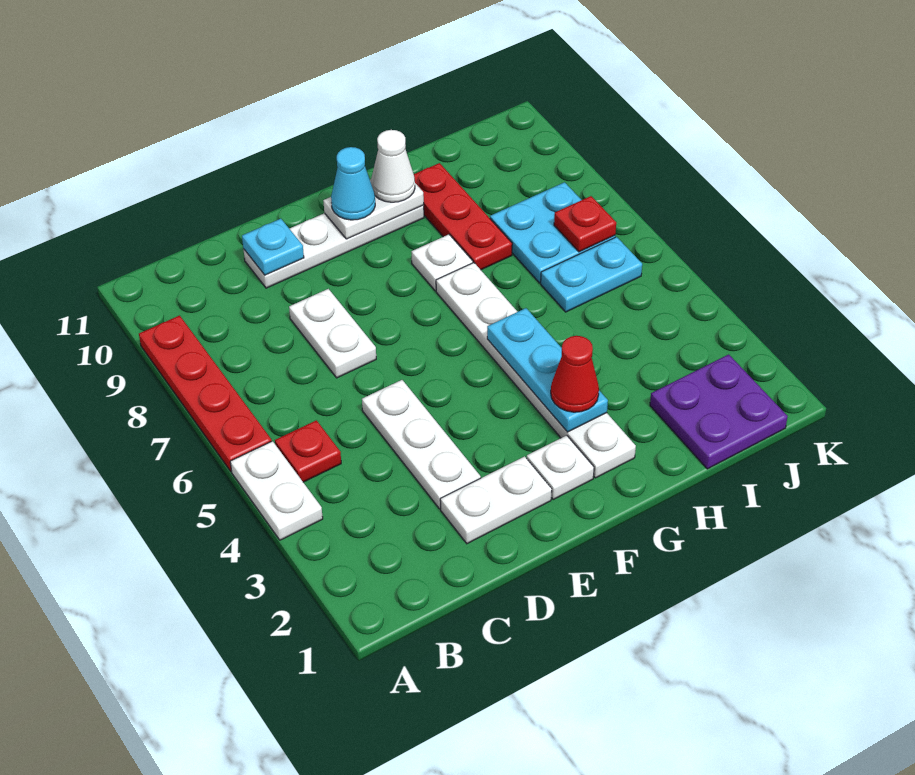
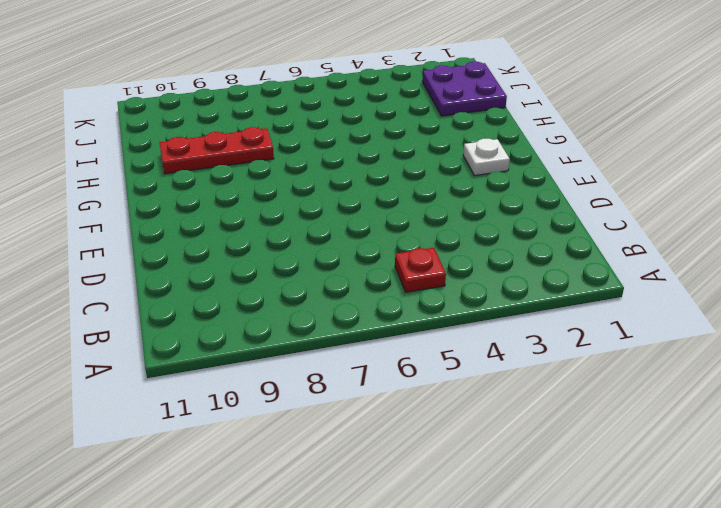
none -> white 1x2 plate [230,441,323,540]
none -> red 1x4 plate [139,316,272,471]
none -> white 1x2 plate [440,456,552,544]

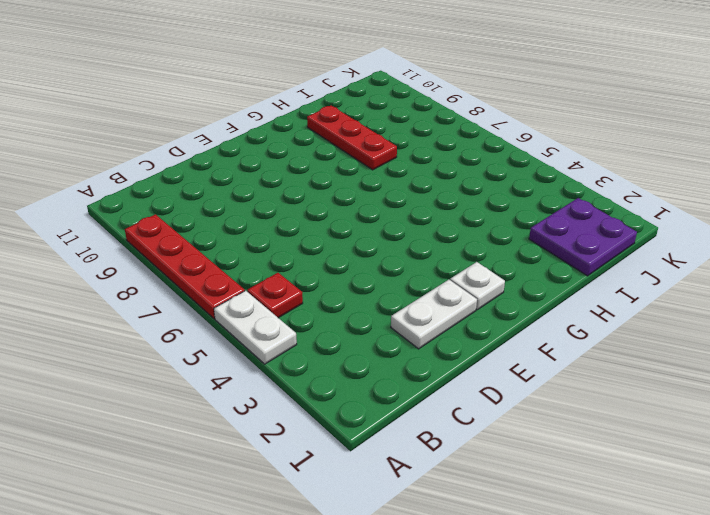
none -> white 1x3 plate [362,380,481,509]
none -> white 1x2 plate [289,289,376,378]
none -> white 1x4 plate [243,205,424,288]

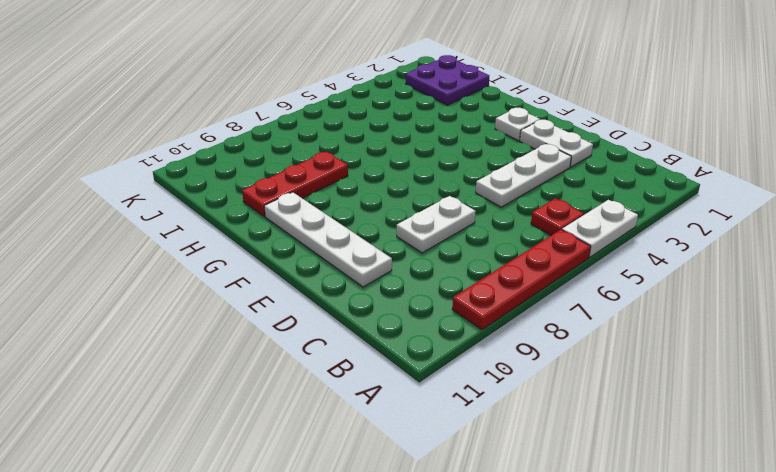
none -> white 1x6 plate [436,263,636,478]
none -> white 1x1 plate [412,235,473,291]
none -> cyan 1x2 plate [541,237,642,312]

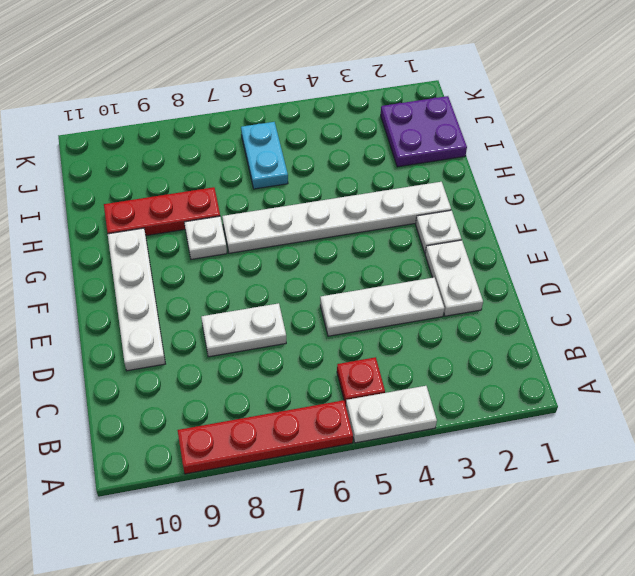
none -> cyan 2x2 plate [490,182,615,283]
none -> cyan 1x1 plate [242,219,304,275]
none -> white 1x2 plate [323,180,424,239]

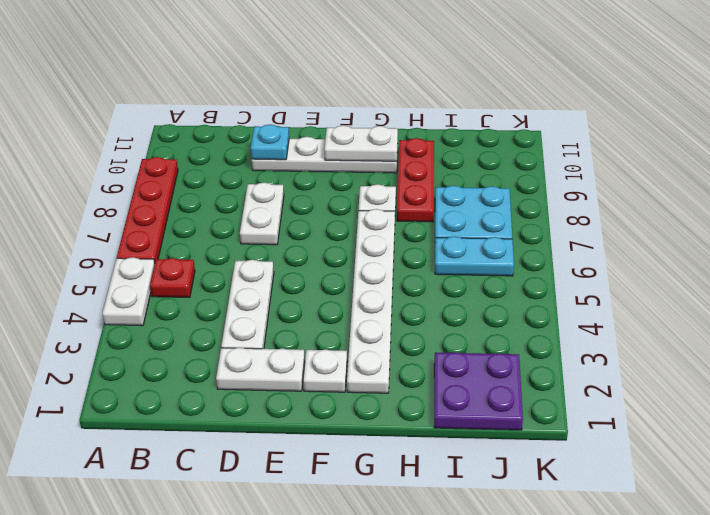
none -> cyan 1x3 plate [487,308,608,432]
none -> red 1x1 plate [554,196,616,252]
none -> cyan 1x1 cone [331,147,375,220]

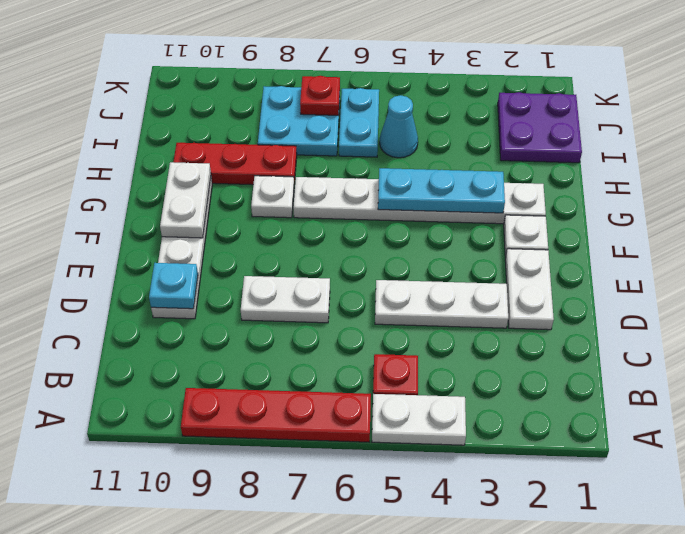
cyan 1x1 cone [380,95,418,158] -> cyan 1x1 cone moved to [331,147,375,220]
none -> red 1x1 cone [551,336,599,412]
none -> white 1x1 cone [371,130,415,202]

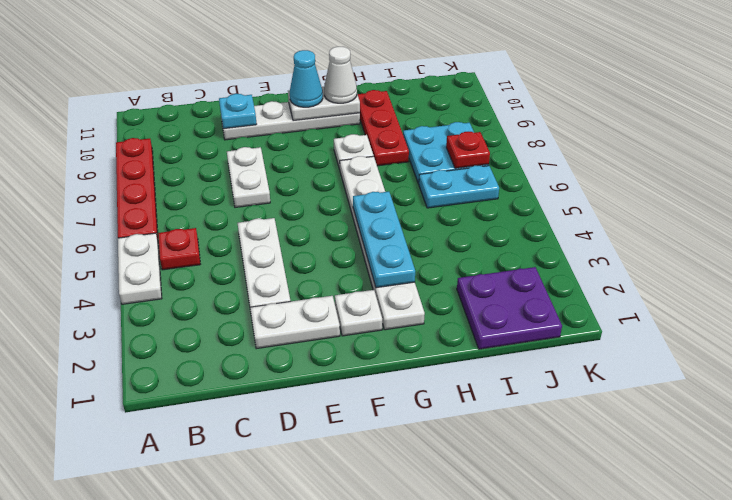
none -> red 1x1 cone [551,336,599,412]

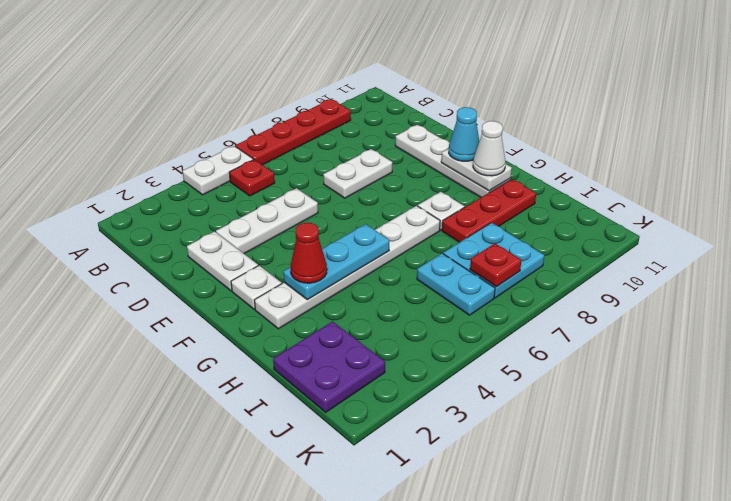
none -> cyan 1x1 plate [242,219,304,275]

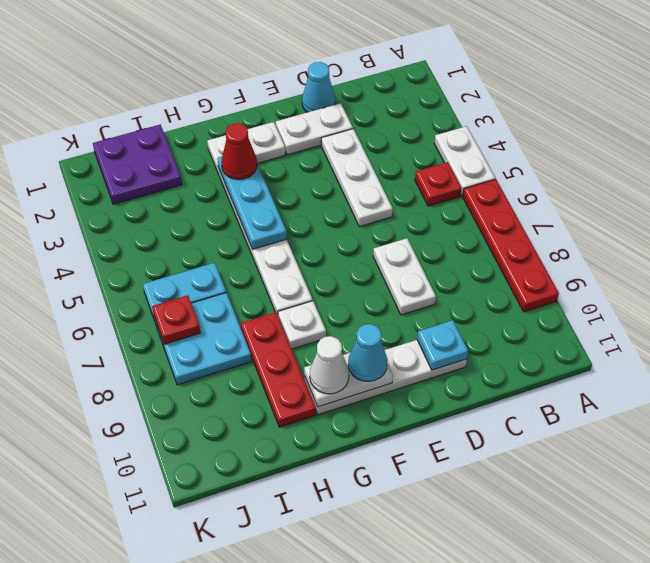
cyan 1x1 cone [302,62,335,112] -> none

